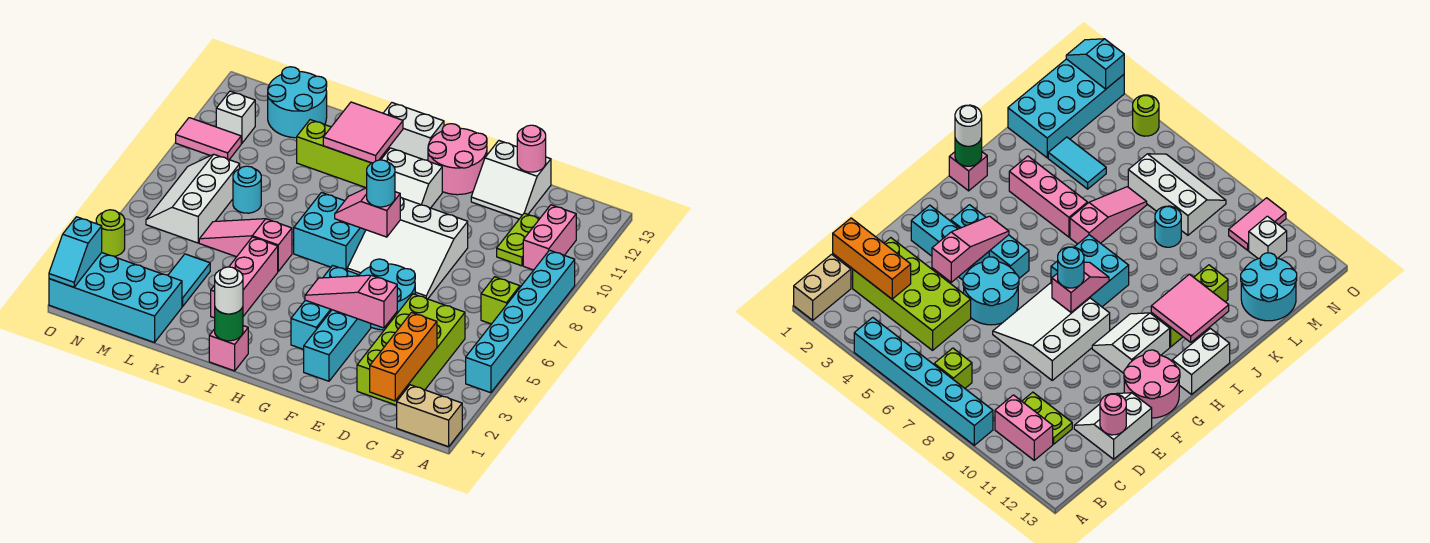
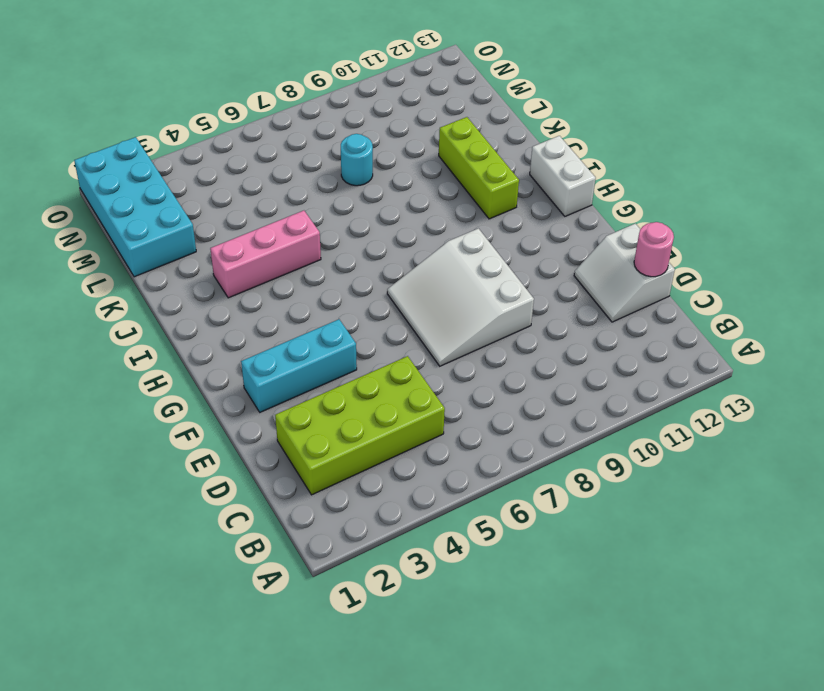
none -> tan 1x2 brick [397,385,462,447]
none -> cyan 1x6 brick [466,250,575,393]
none -> lime 1x1 brick [481,277,520,324]
none -> pink 1x2 brick [523,205,576,270]

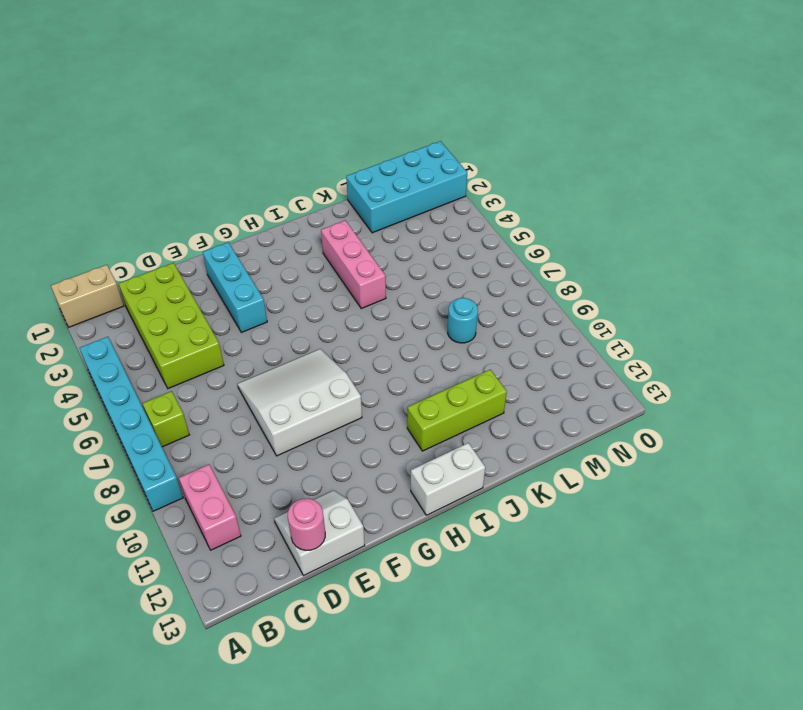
none -> lime 1x2 plate [497,213,539,266]
none -> cyan 2x2 round brick [359,259,415,330]
none -> pink 2x2 round brick [428,124,487,195]
none -> cyan 1x3 brick [291,265,358,349]

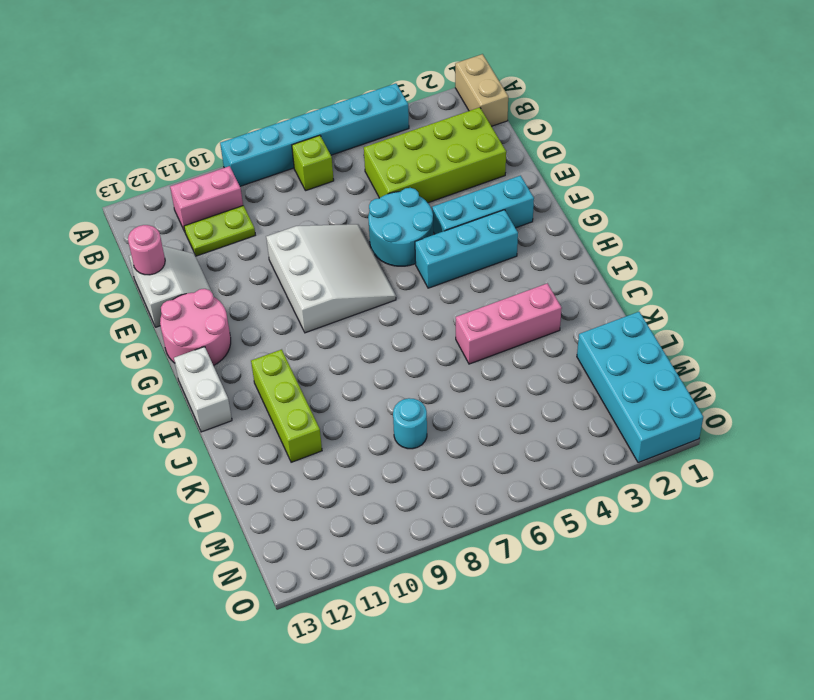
none -> white 2x2 slope [381,148,442,208]
none -> cyan 2x2 brick [294,193,366,270]
none -> pink 1x1 brick [209,326,248,371]
none -> pink 1x3 slope [199,219,292,271]

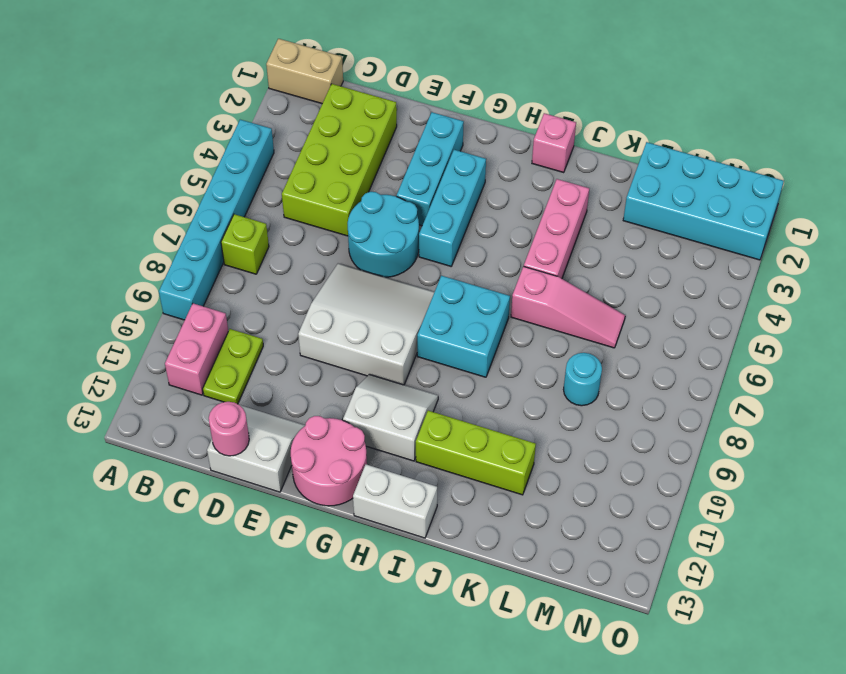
none -> cyan 1x2 tile [168,254,210,306]
none -> cyan 2x2 round brick [268,67,327,138]
none -> white 2x3 slope [146,154,240,243]
none -> pink 1x2 tile [176,118,241,160]

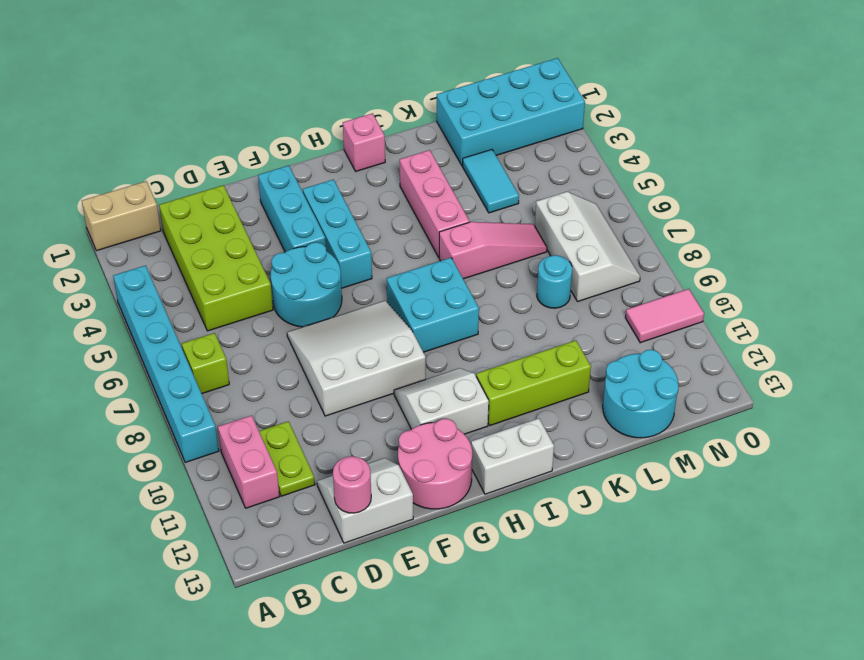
none -> white 1x1 brick [216,91,255,144]
none -> lime 1x1 round brick [96,210,125,256]
none -> orange 1x3 brick [370,313,437,401]
none -> pink 1x3 slope [305,275,397,328]

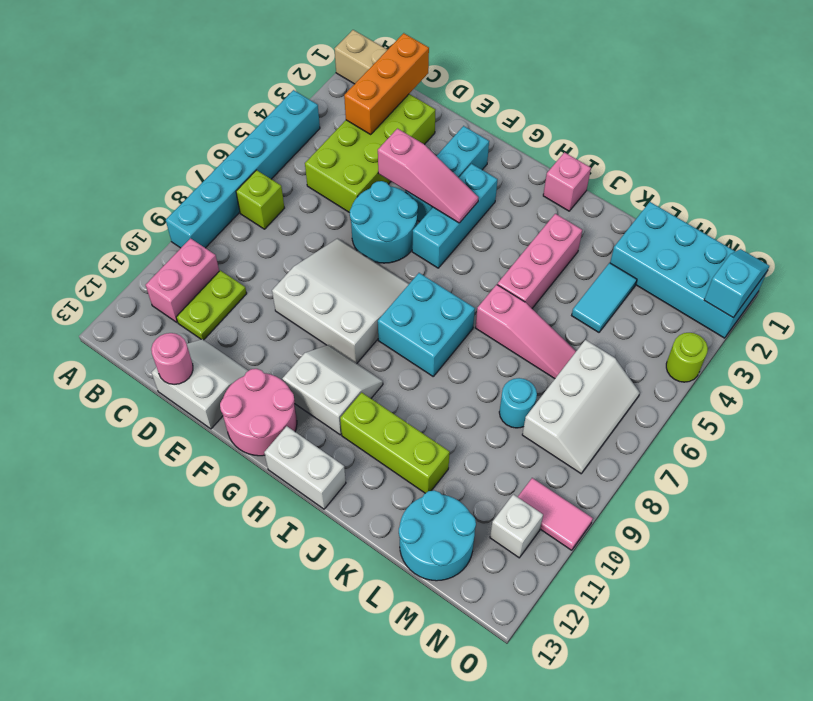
none -> pink 1x2 slope [335,188,400,237]
none -> green 1x1 round brick [215,307,243,341]
none -> pink 2x2 tile [323,102,403,163]
none -> cyan 1x1 round brick [367,160,395,207]

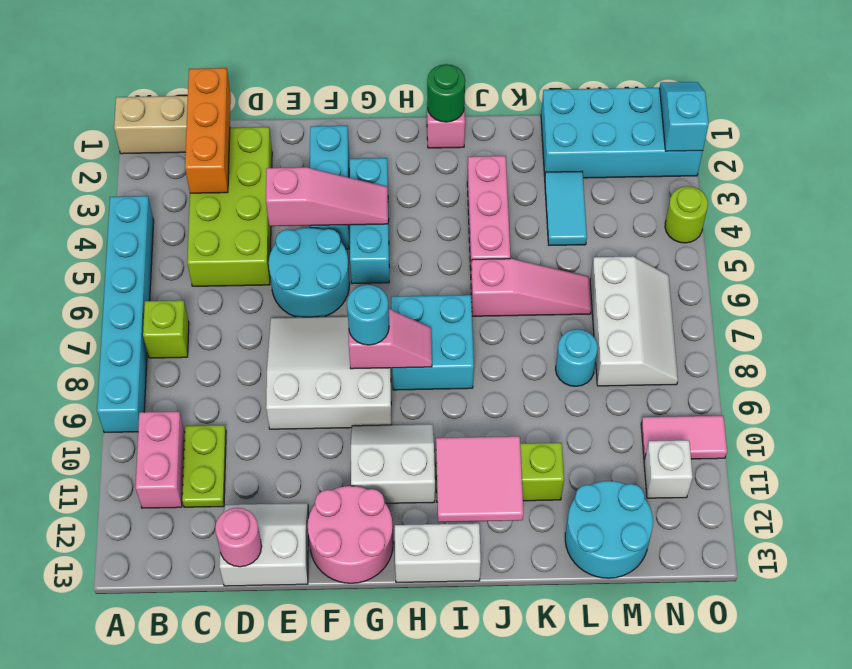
none -> white 1x1 round brick [215,267,243,314]

